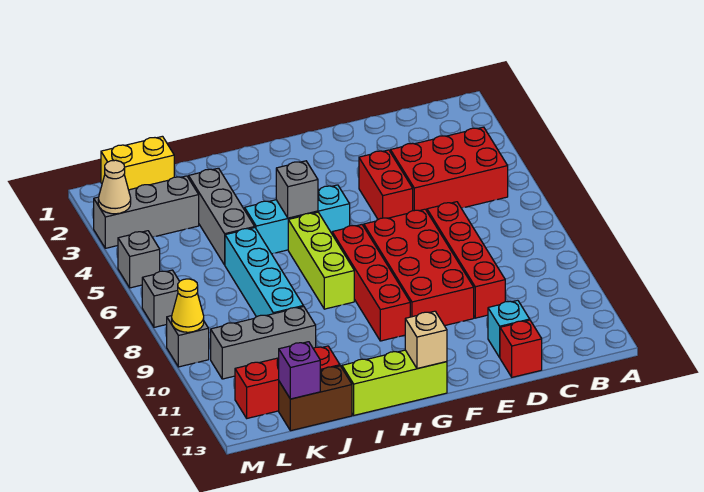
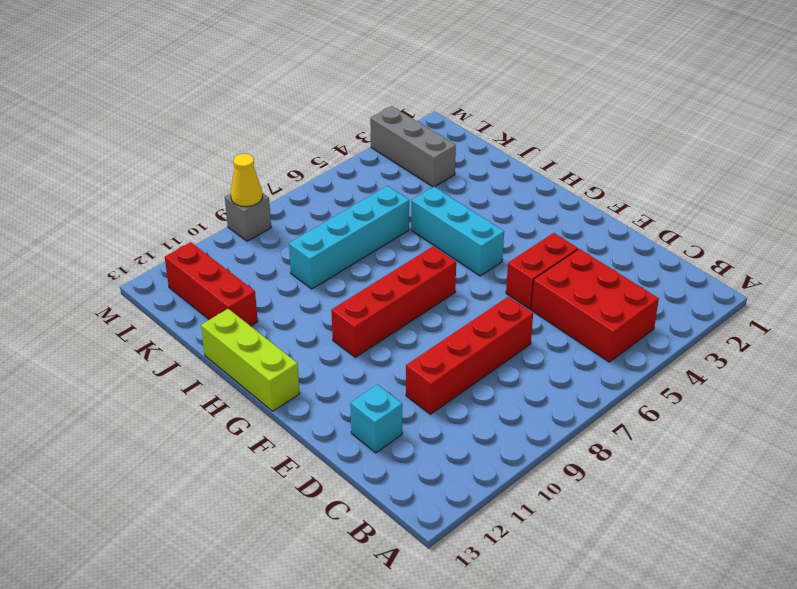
none -> red 1x1 brick [500,320,542,377]
none -> red 2x4 brick [364,209,474,326]
none -> lime 1x3 brick [288,212,354,309]

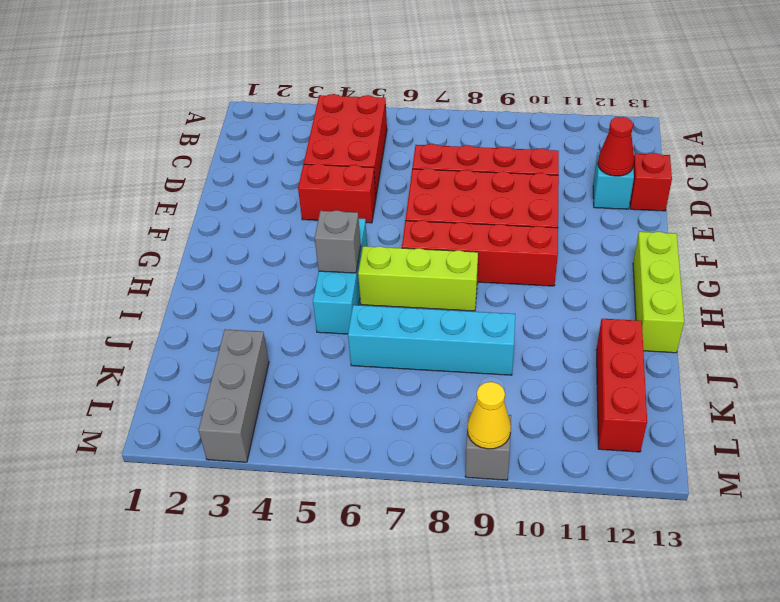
red 1x1 cone [598,117,634,176] -> none
none -> grey 1x3 brick [189,168,255,265]
none -> grey 1x3 brick [211,306,316,379]
none -> brown 1x2 brick [279,366,352,431]

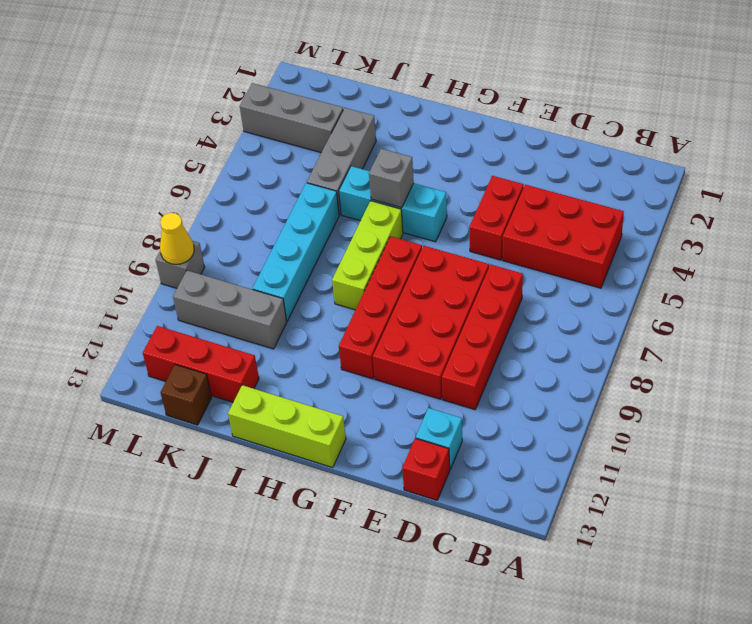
brown 1x1 brick [160,365,212,425] -> brown 1x2 brick [279,366,352,431]
none -> yellow 1x2 brick [101,136,174,190]
none -> grey 1x1 brick [118,231,160,288]
none -> grey 1x1 brick [142,270,180,327]

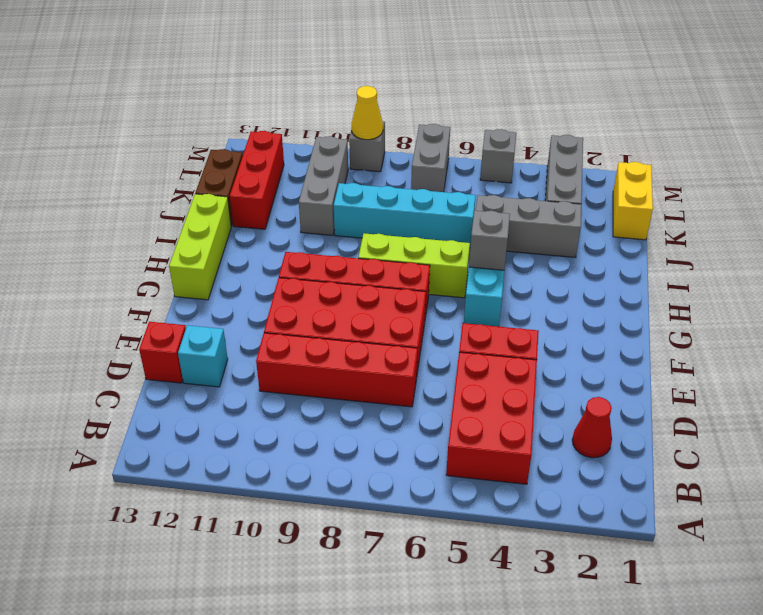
red 1x1 cone [572,397,612,458] -> none
grey 1x2 brick [411,124,450,192] -> grey 1x1 brick [142,270,180,327]
none -> tan 1x1 brick [405,311,447,369]
none -> purple 1x1 brick [279,342,320,399]
none -> tan 1x1 cone [98,160,131,214]

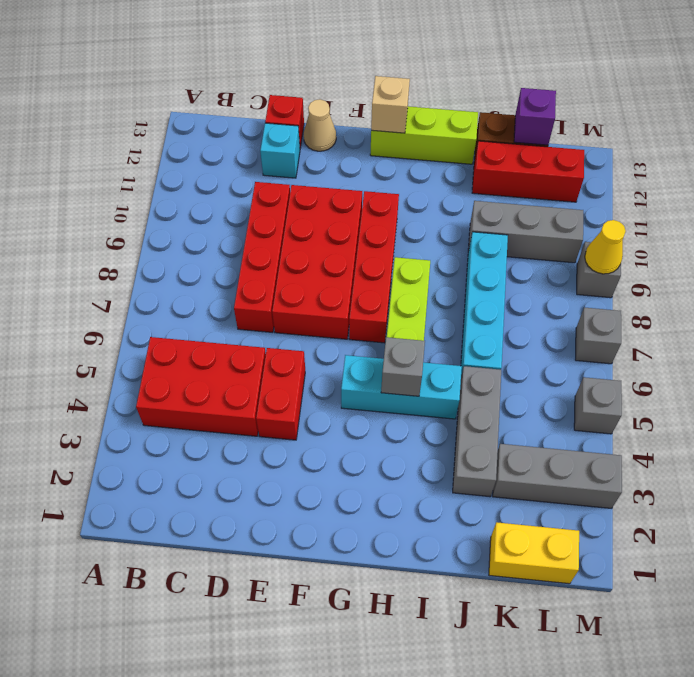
tan 1x1 cone [304,99,336,151] -> tan 1x1 cone moved to [98,160,131,214]

